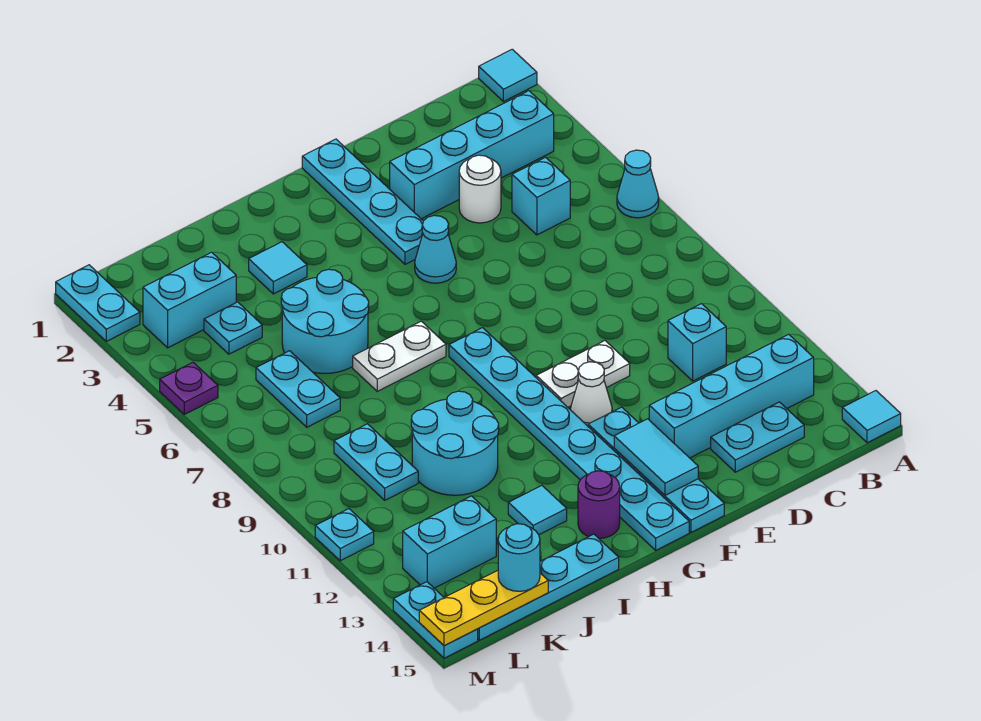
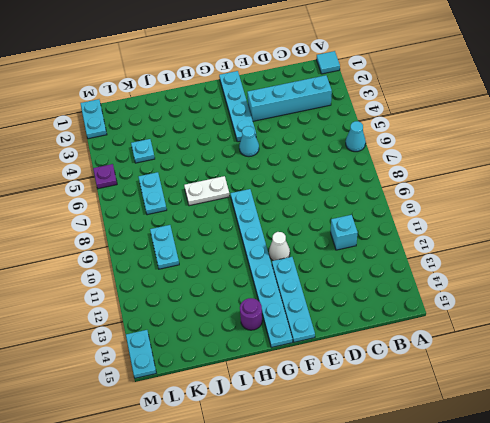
none -> cyan 1x1 tile [842,391,901,443]
none -> cyan 1x4 brick [649,334,814,458]
none -> cyan 1x1 brick [512,157,570,235]
none -> cyan 1x2 plate [711,402,804,472]

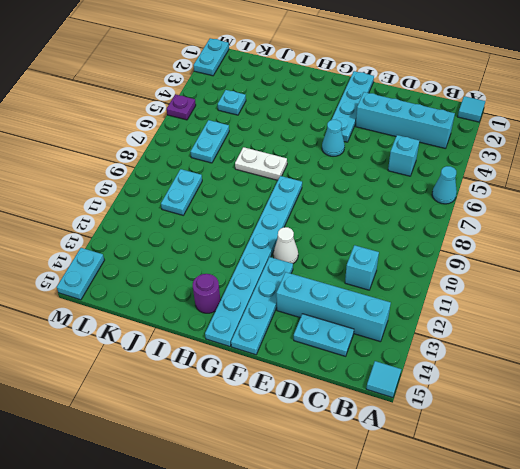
none -> white 1x1 round brick [459,155,501,223]
none -> white 1x2 plate [536,341,630,407]
none -> cyan 1x1 tile [249,242,307,294]
none -> cyan 2x2 round brick [281,269,369,373]

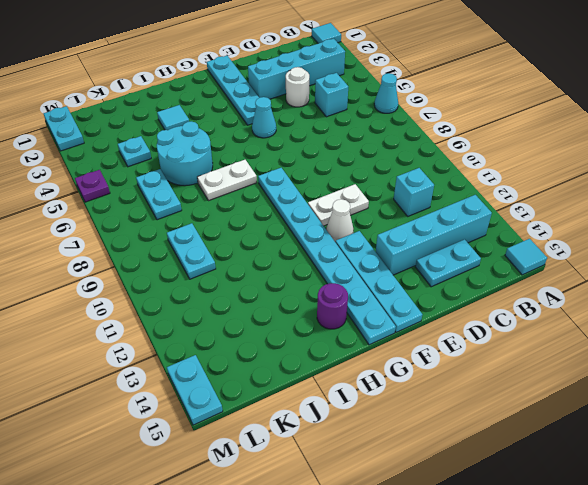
none -> cyan 2x2 round brick [411,391,499,495]
none -> cyan 1x1 tile [508,486,567,535]
none -> cyan 1x4 plate [478,534,619,640]
none -> cyan 1x2 brick [143,252,236,348]

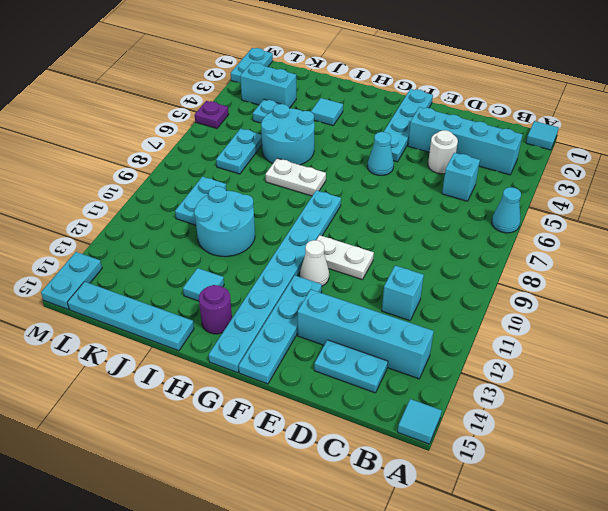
none -> cyan 1x2 brick [403,496,496,588]
none -> cyan 1x1 plate [315,509,374,561]
none -> cyan 1x2 tile [614,419,698,495]
none -> yellow 1x3 plate [419,571,548,646]

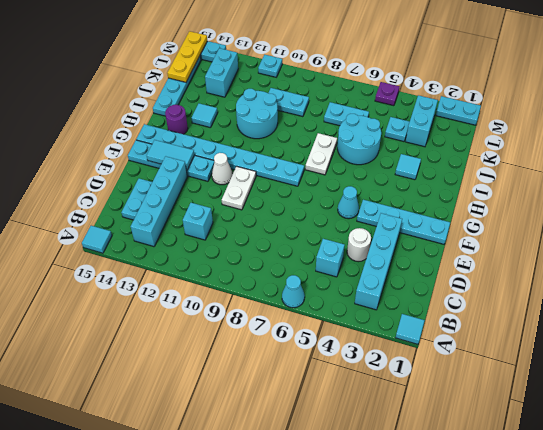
none -> cyan 1x1 round brick [498,524,540,591]

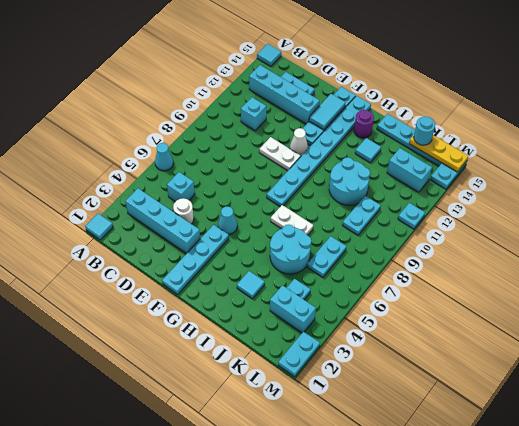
none -> purple 1x1 plate [160,363,218,414]

